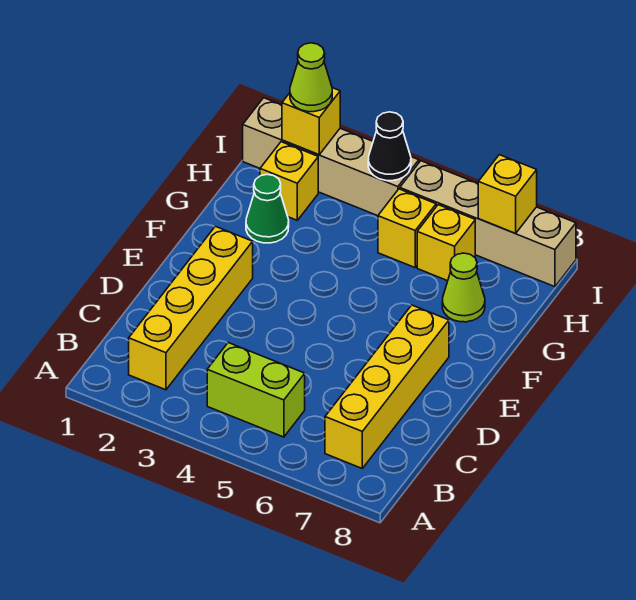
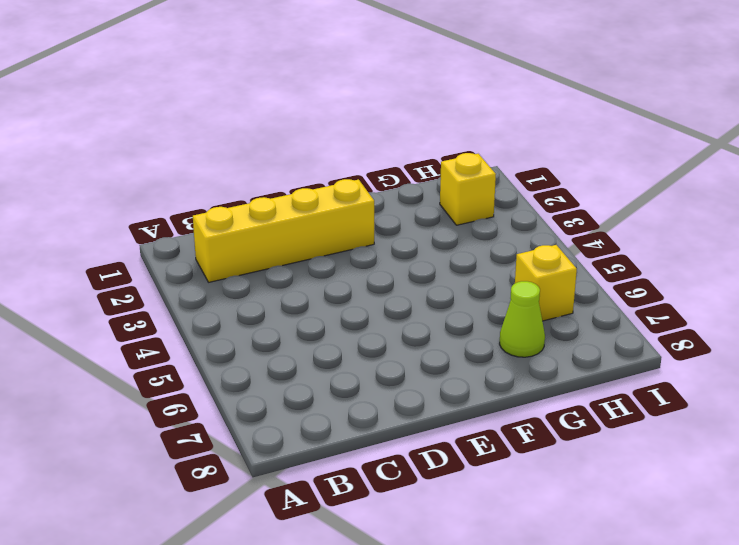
none -> lime 1x2 brick [207,343,305,437]
none -> yellow 1x4 brick [325,305,449,468]
none -> green 1x1 cone [246,174,289,243]

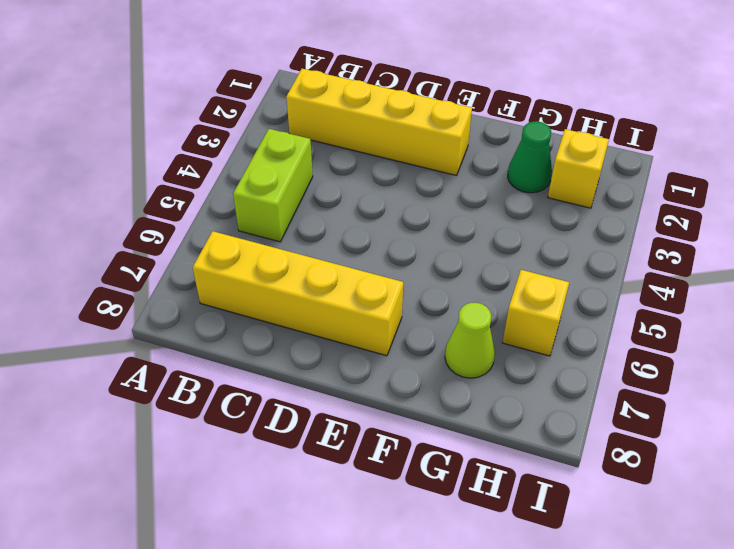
none -> yellow 1x1 brick [378,189,436,267]
none -> tan 1x4 brick [243,98,419,216]
none -> tan 1x4 brick [400,161,576,287]

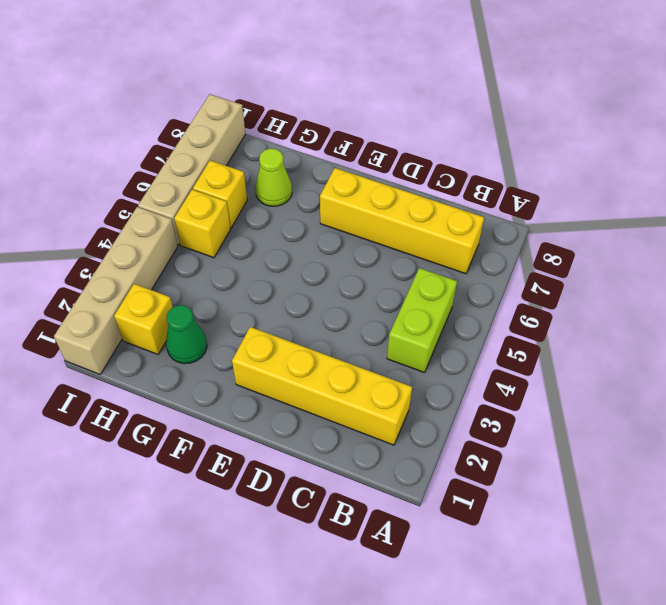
none -> yellow 1x1 brick [282,88,340,154]
none -> black 1x1 cone [368,112,411,181]
none -> yellow 1x1 brick [478,155,537,233]

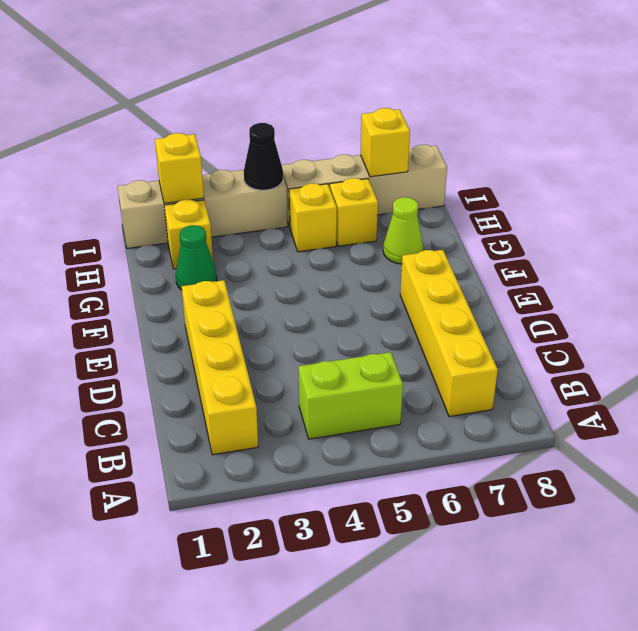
none -> lime 1x1 cone [290,43,332,112]

